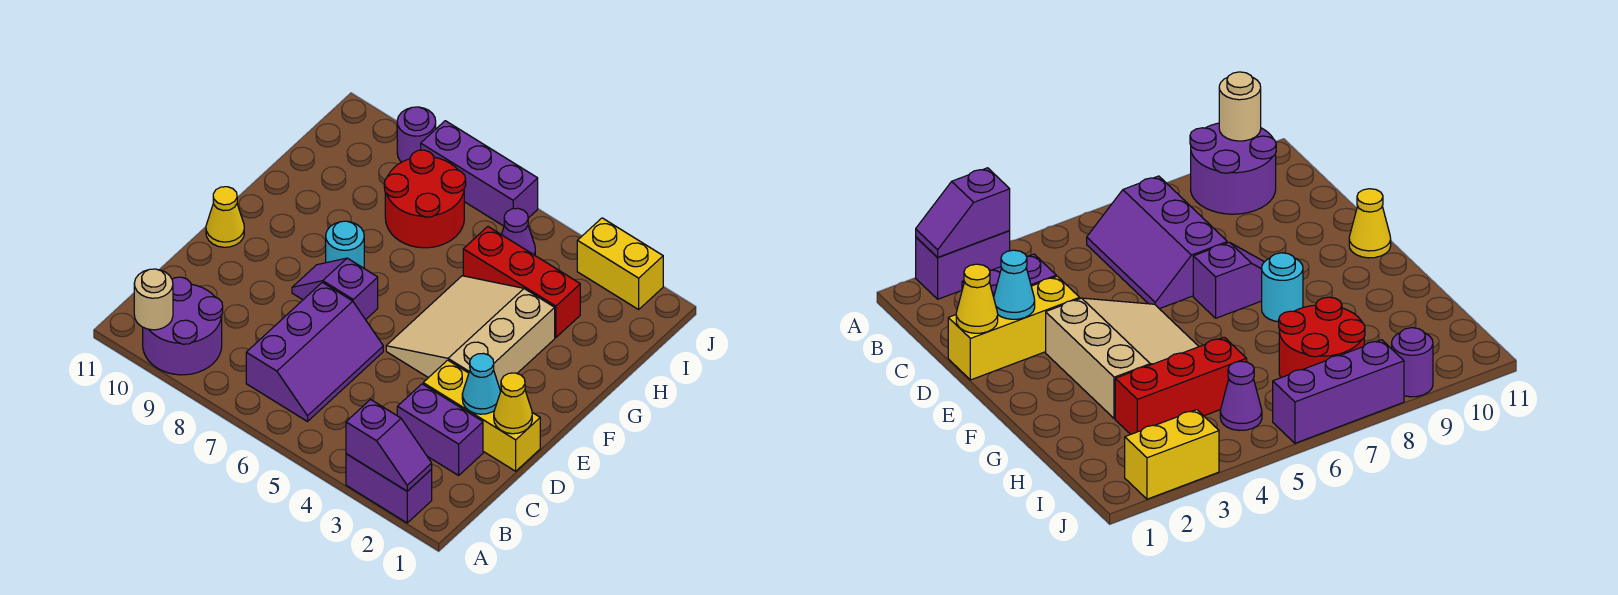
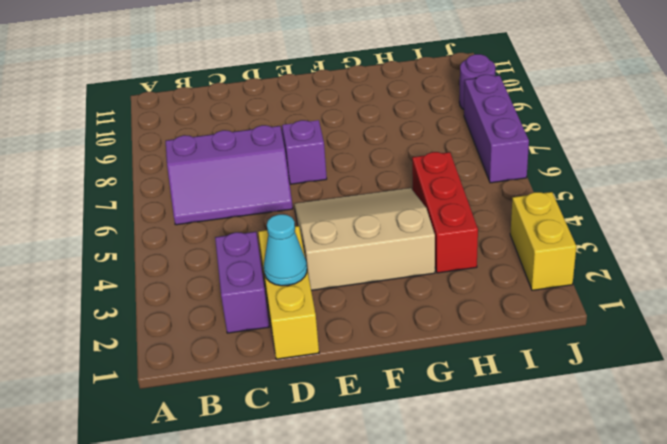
none -> purple 1x2 brick [346,454,432,523]
none -> purple 2x2 round brick [143,277,223,375]
none -> yellow 1x1 cone [206,187,244,247]

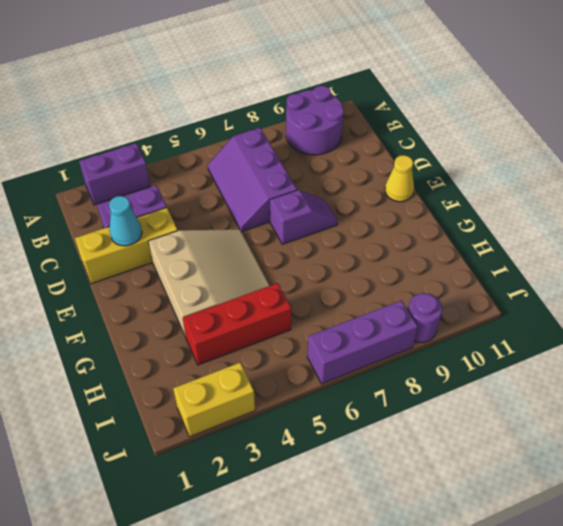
none -> cyan 1x1 round brick [326,221,364,268]
none -> red 2x2 round brick [384,150,466,248]
none -> purple 1x1 cone [501,208,535,255]

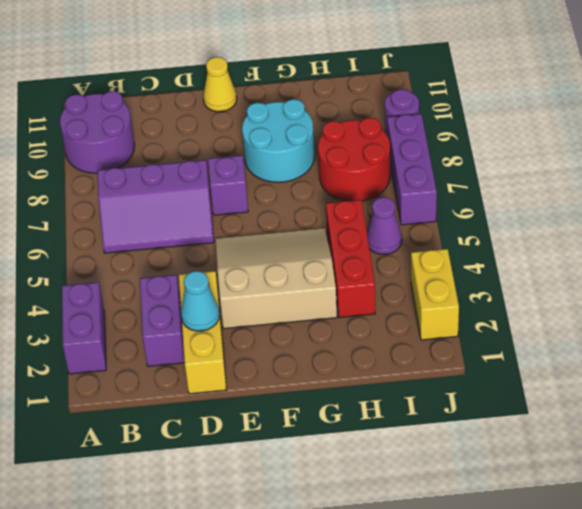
cyan 2x2 round brick [242,99,314,182] -> cyan 1x1 round brick [326,221,364,268]
none -> purple 1x2 slope [346,400,432,491]
none -> tan 1x1 round brick [134,269,173,330]
none -> yellow 1x1 cone [494,373,532,434]

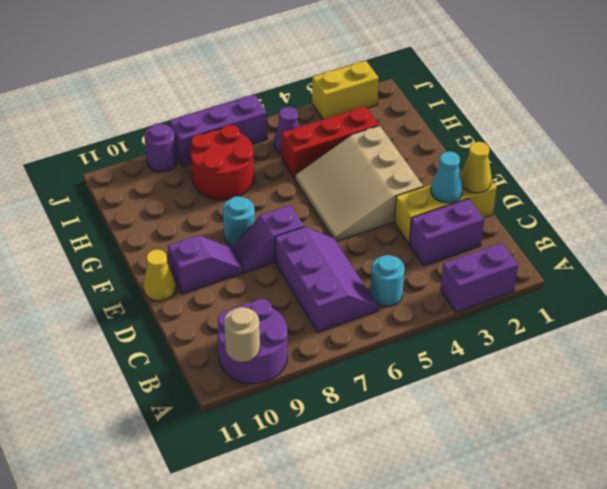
cyan 1x1 round brick [371,255,404,306] -> none
purple 1x2 slope [168,235,243,294] -> purple 1x2 slope moved to [346,400,432,491]

